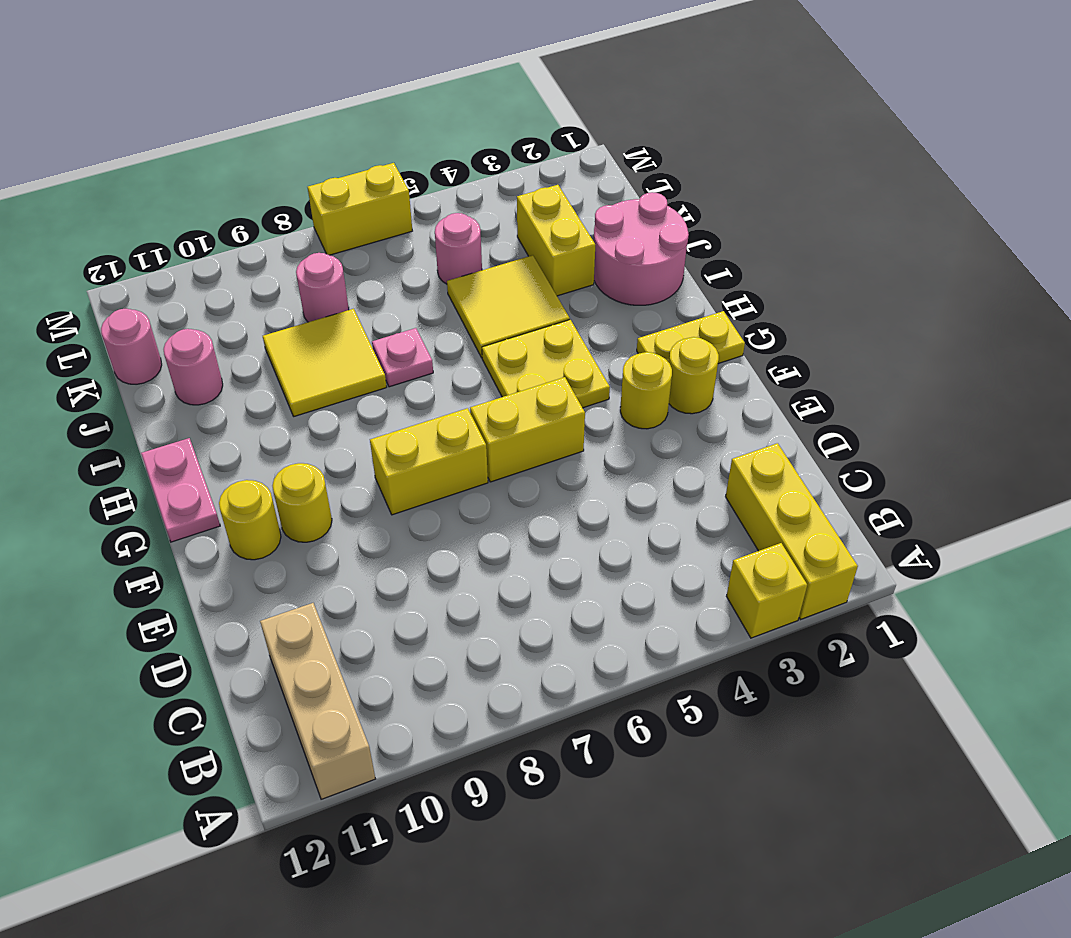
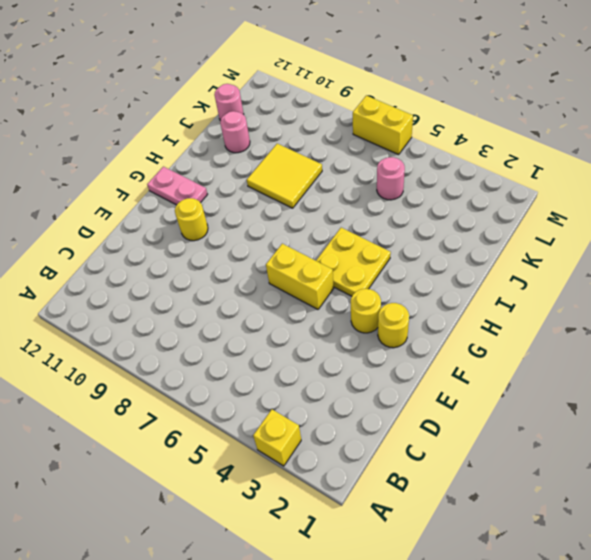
pink 1x2 plate [147,167,208,205] -> pink 1x2 plate turned to [141,438,220,542]
none -> yellow 1x3 brick [726,443,858,619]
none -> tan 1x3 brick [260,603,375,799]
none -> yellow 1x2 brick [370,408,488,515]

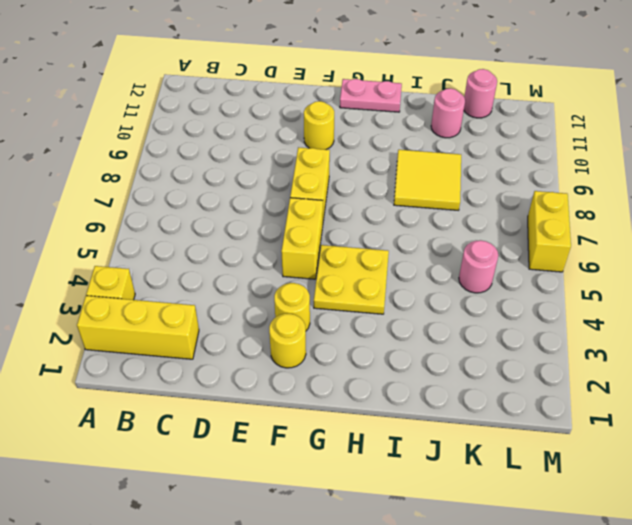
none -> tan 1x3 brick [260,603,375,799]
none -> yellow 1x1 round brick [219,480,281,560]
none -> yellow 1x2 plate [637,311,745,364]

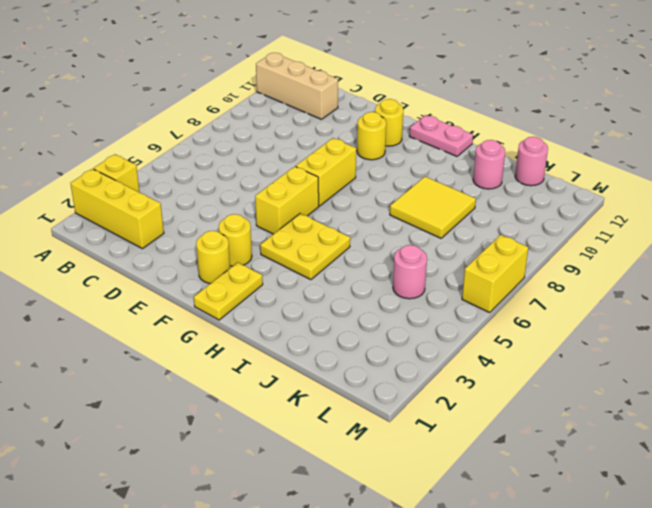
none -> pink 2x2 round brick [594,192,689,305]
none -> yellow 2x2 tile [447,255,570,358]
none -> pink 1x1 plate [372,328,433,387]

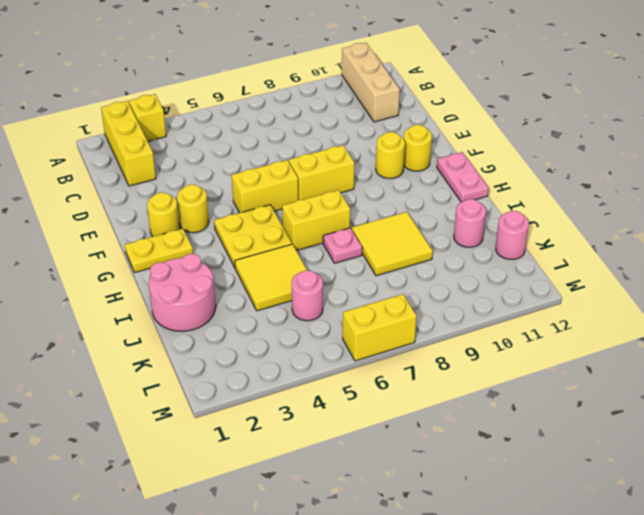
yellow 1x2 brick [282,190,350,251] -> yellow 1x2 brick turned to [517,185,595,296]
none -> pink 1x1 round brick [296,253,349,322]

